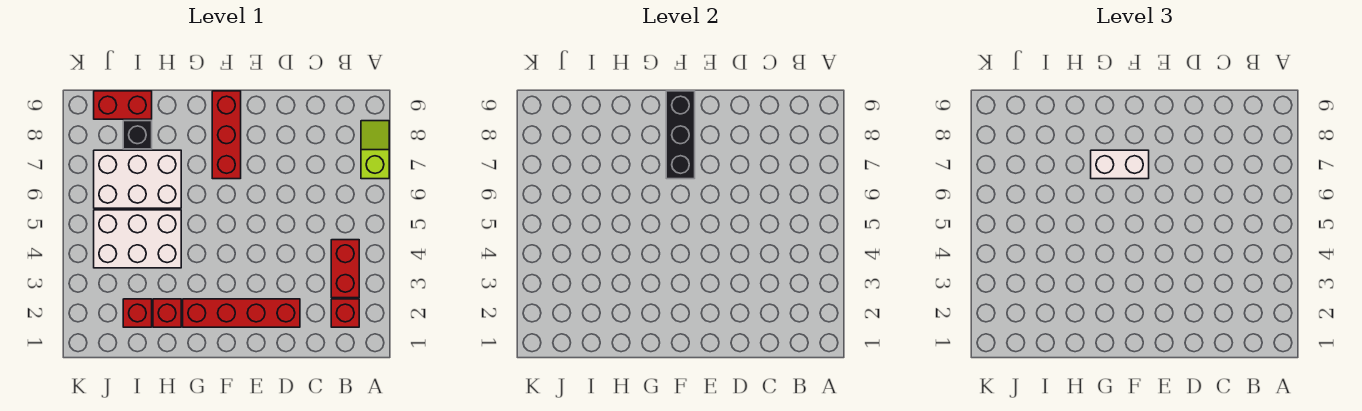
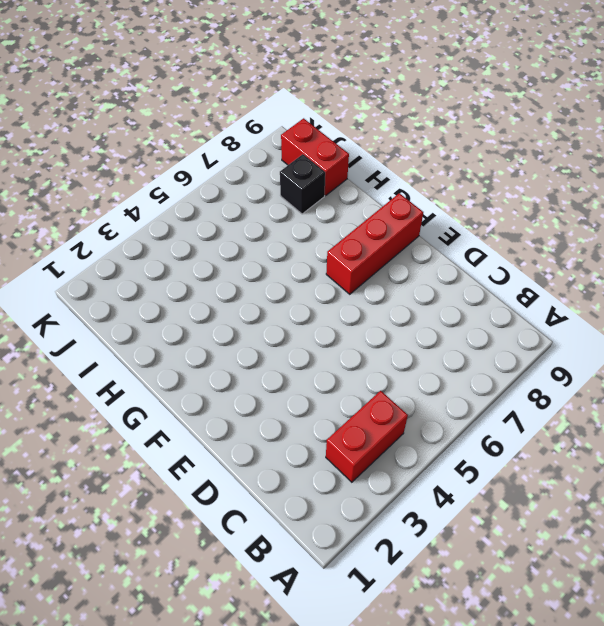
none -> lime 1x2 slope [361,121,389,179]
none -> red 1x1 brick [331,299,359,327]
none -> red 1x4 brick [183,299,300,327]

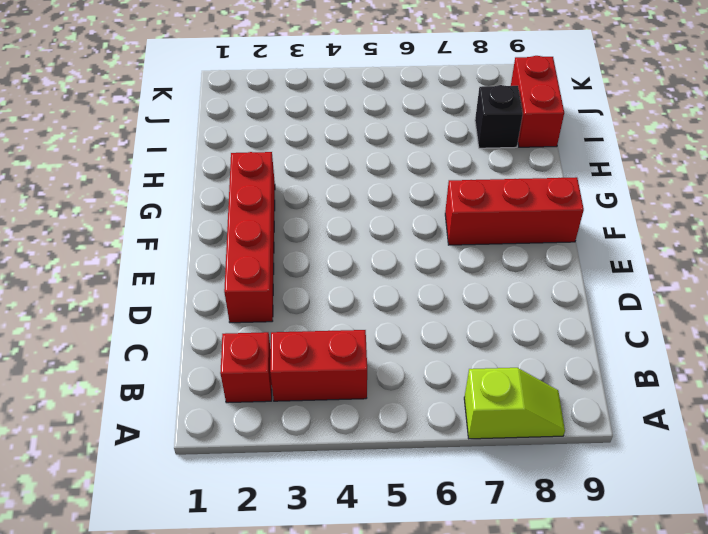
none -> red 1x1 brick [153,299,181,327]
none -> white 2x3 brick [94,210,181,268]
none -> white 2x3 brick [94,150,181,208]

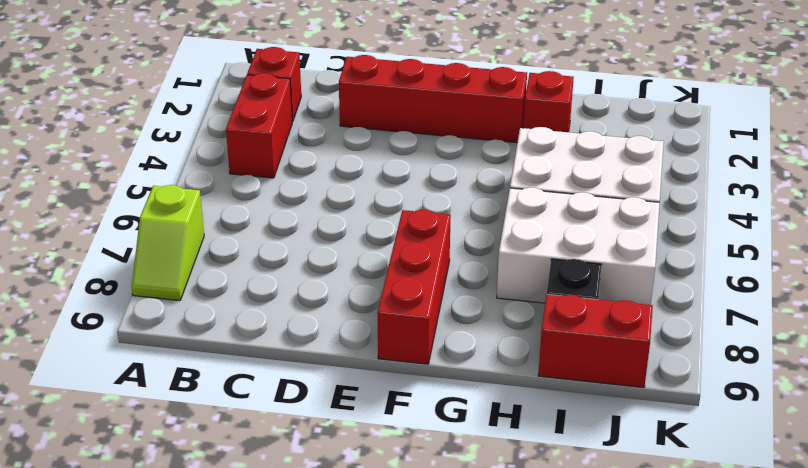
none -> red 1x1 brick [123,299,152,327]
none -> black 1x3 brick [666,91,695,179]
none -> white 1x2 brick [1091,150,1149,179]

